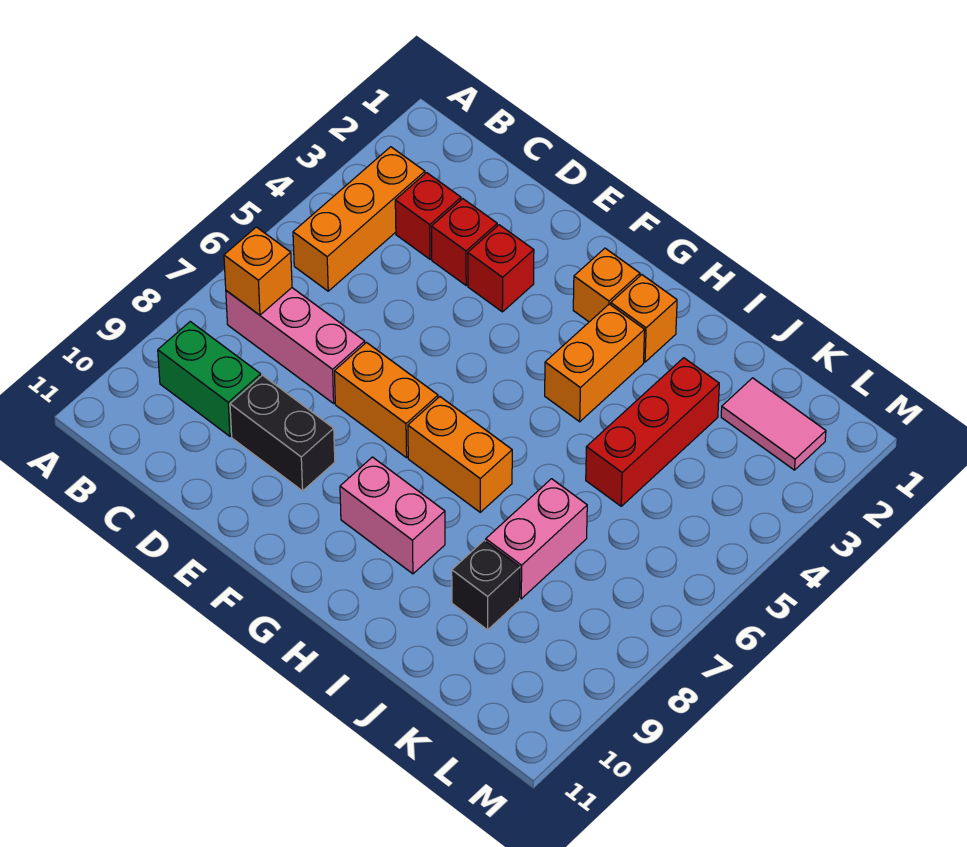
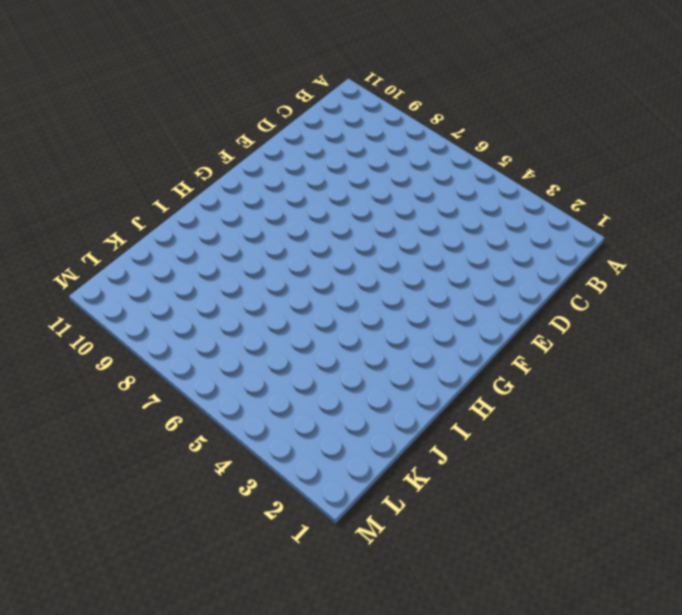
none -> orange 1x3 brick [293,147,425,291]
none -> pink 1x3 brick [226,288,365,403]
none -> green 1x2 brick [158,322,261,436]

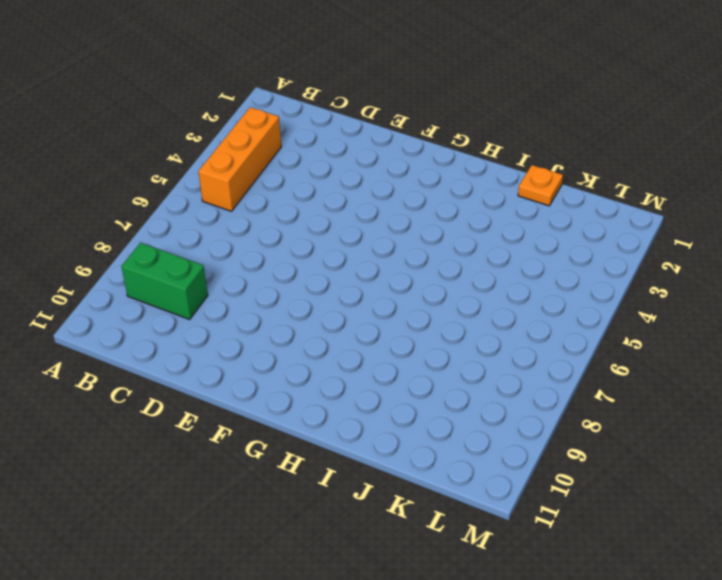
orange 1x1 plate [518,165,563,206] -> none
none -> pink 1x3 brick [226,288,365,403]
none -> red 1x1 brick [395,173,461,259]
none -> red 1x1 brick [431,199,497,285]

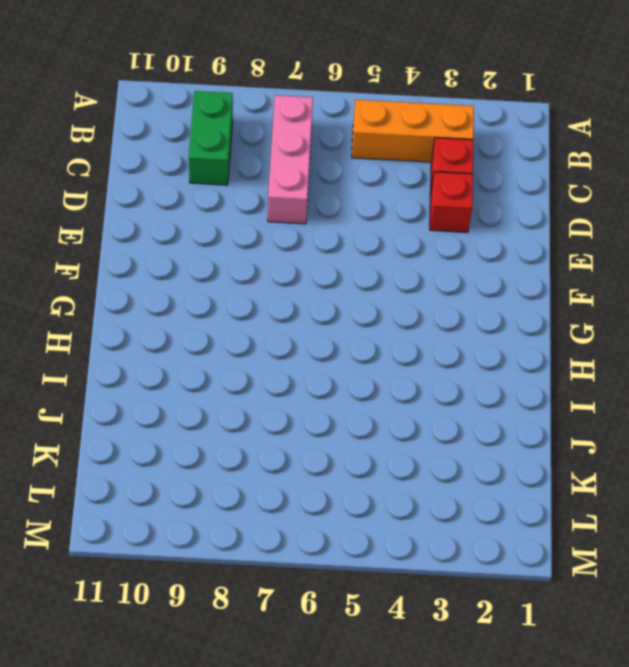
none -> black 1x2 brick [230,375,335,491]
none -> red 1x1 brick [468,225,534,312]
none -> orange 1x2 brick [334,343,438,458]

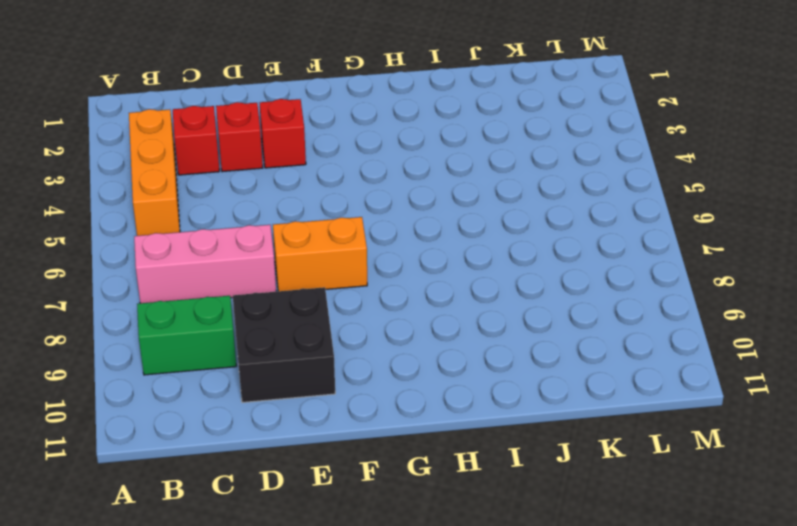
black 2x2 brick [233,287,335,403] -> black 1x2 brick [230,375,335,491]
none -> orange 1x1 brick [573,248,640,322]
none -> orange 1x2 brick [408,397,512,512]
none -> pink 1x2 brick [340,457,445,574]

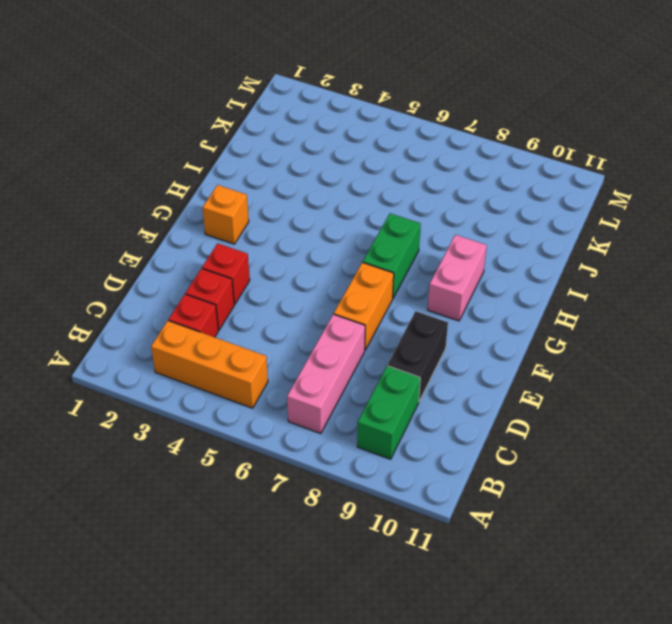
green 1x2 brick [363,213,421,298] -> orange 1x2 brick [408,397,512,512]
none -> orange 1x1 brick [611,275,677,362]
none -> orange 1x2 brick [545,304,645,422]
none -> red 1x3 brick [586,358,719,506]

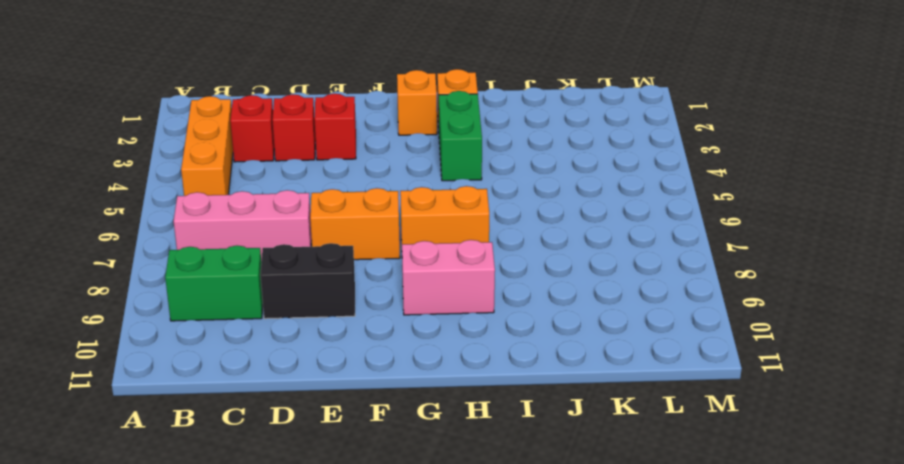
green 1x2 brick [439,91,482,181] -> orange 1x2 brick [545,304,645,422]
none -> red 1x3 brick [586,358,719,506]
none -> pink 1x2 brick [486,479,587,599]
none -> black 1x1 brick [452,540,520,630]

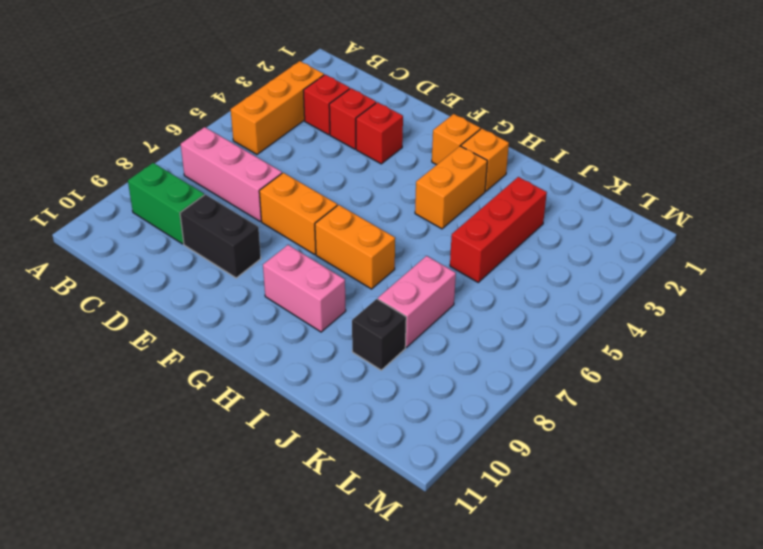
none -> pink 1x2 tile [721,378,826,470]
none -> orange 1x1 brick [224,227,292,315]

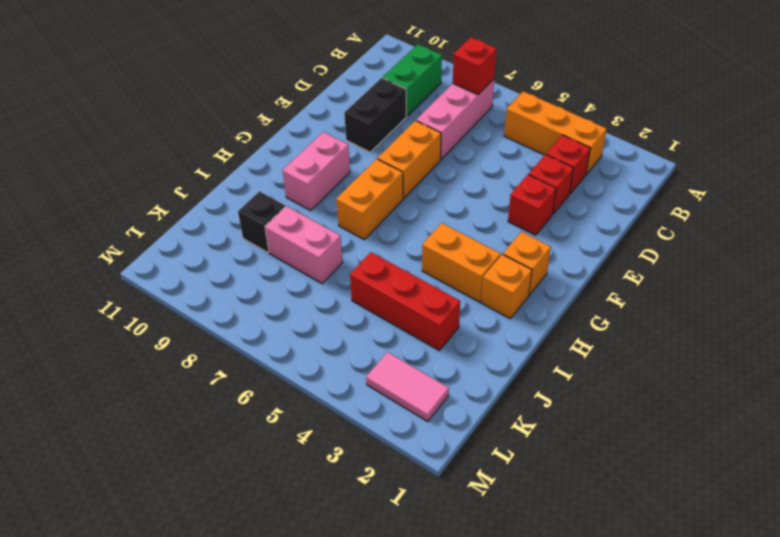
red 1x1 brick [453,37,497,95] -> orange 1x1 brick [224,227,292,315]
pink 1x2 tile [366,352,449,421] -> pink 1x2 tile turned to [721,378,826,470]

